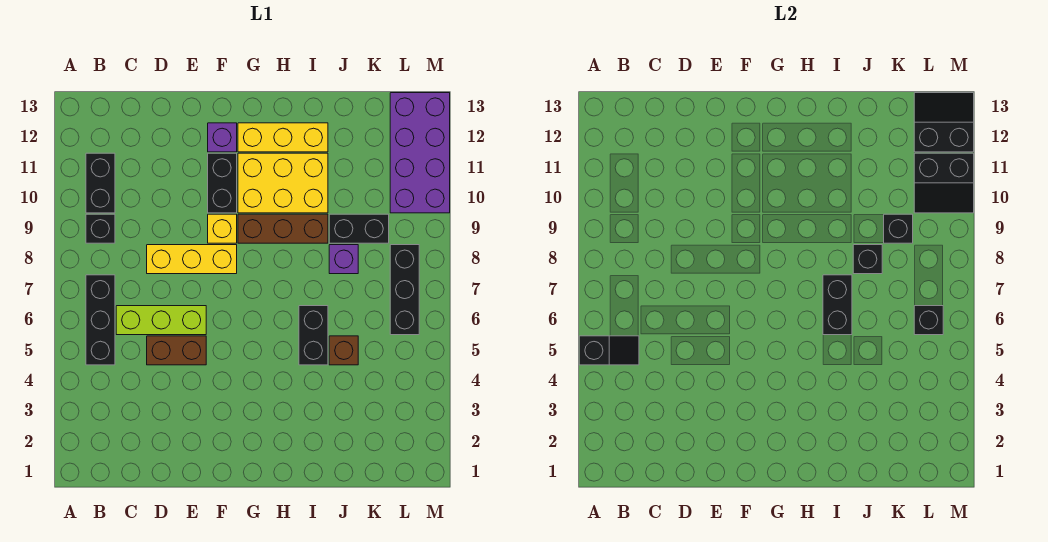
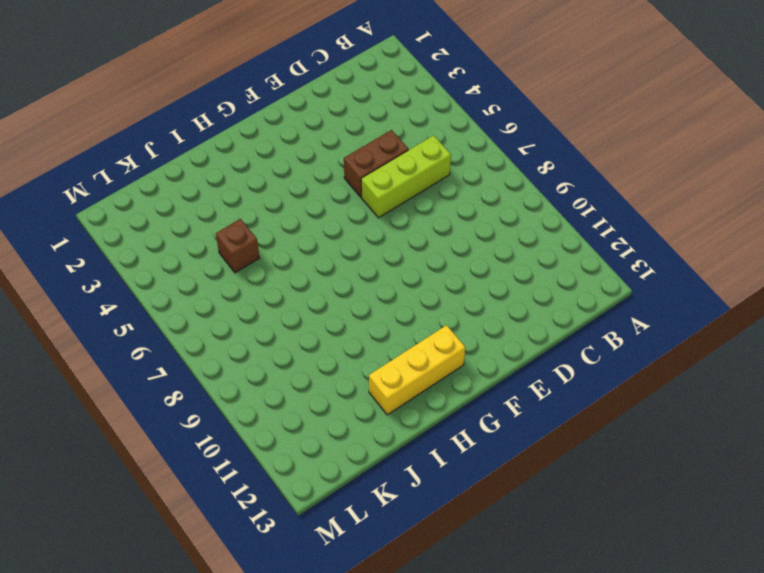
none -> black 1x3 brick [86,275,115,365]
none -> black 1x1 brick [86,214,115,243]
none -> black 1x2 brick [86,153,115,213]

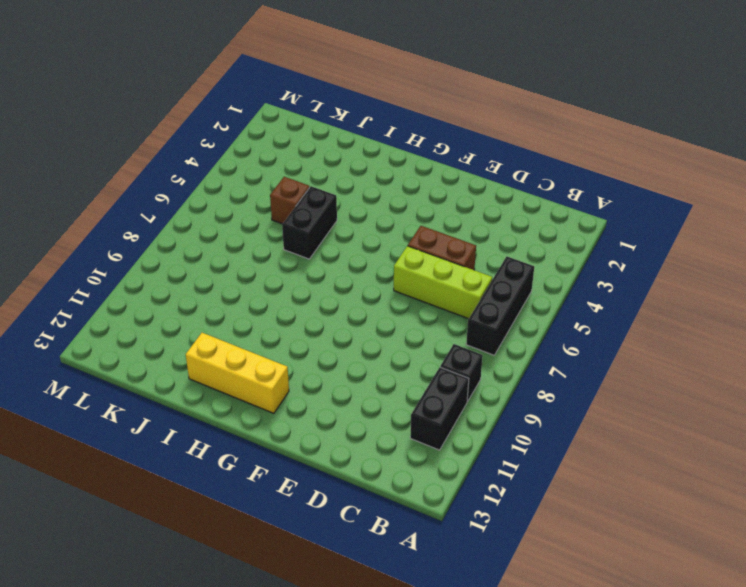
none -> yellow 1x3 brick [147,245,237,274]
none -> yellow 1x1 brick [208,214,237,243]
none -> black 1x2 brick [208,153,237,213]

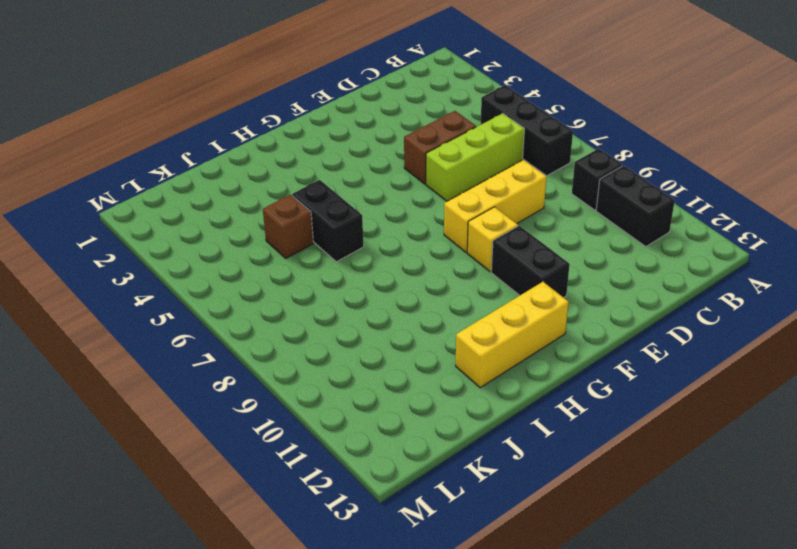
none -> purple 1x1 brick [208,123,237,152]
none -> brown 1x3 brick [238,214,328,243]
none -> yellow 2x3 brick [238,153,328,213]

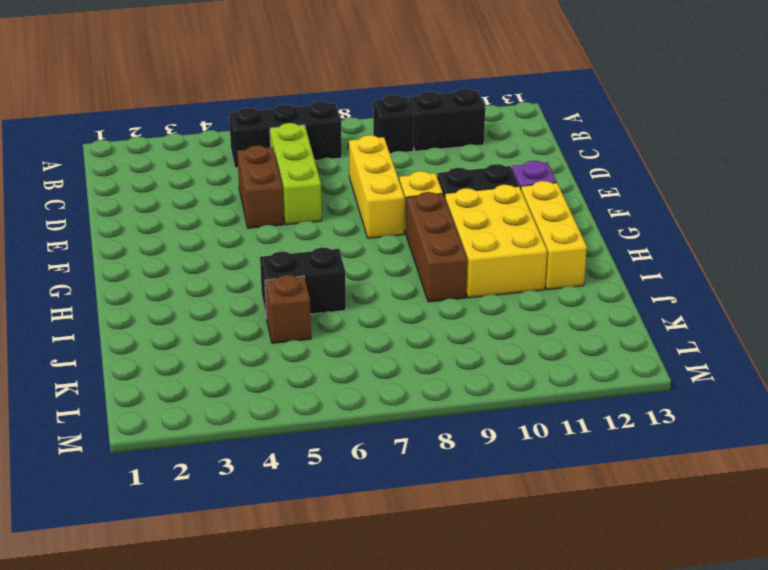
none -> purple 1x1 brick [329,245,358,274]
none -> black 1x2 brick [329,214,389,243]
none -> black 1x3 brick [390,245,419,335]

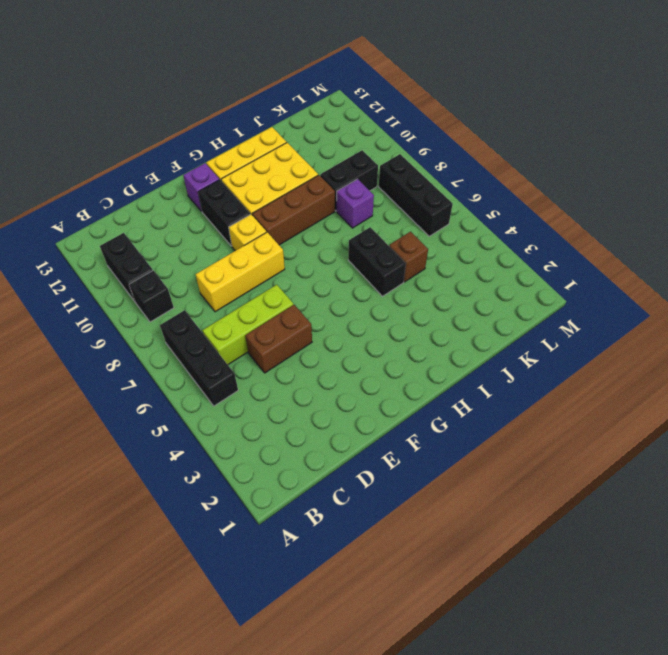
none -> purple 2x4 brick [390,93,450,213]
none -> black 1x2 slope [579,336,639,365]
none -> black 1x2 brick [823,275,852,335]

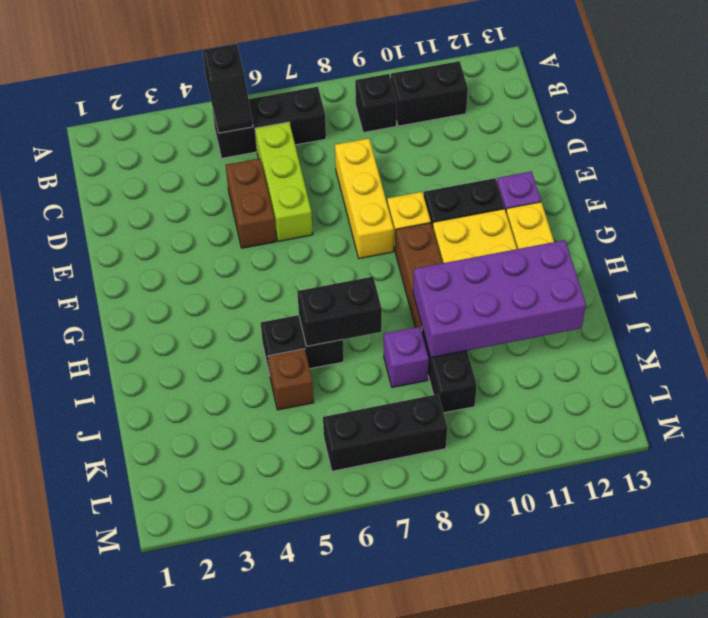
purple 2x4 brick [413,240,586,358] -> purple 2x4 brick moved to [390,93,450,213]
none -> black 1x1 brick [853,245,882,274]
none -> black 1x1 brick [884,214,913,243]
none -> black 1x1 brick [914,306,943,335]

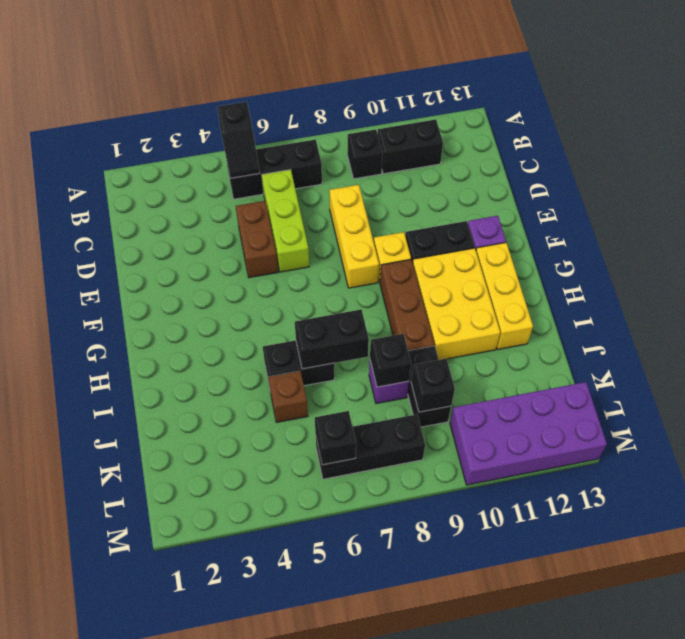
none -> black 2x2 slope [914,153,974,213]
none -> black 2x2 slope [914,93,974,152]

